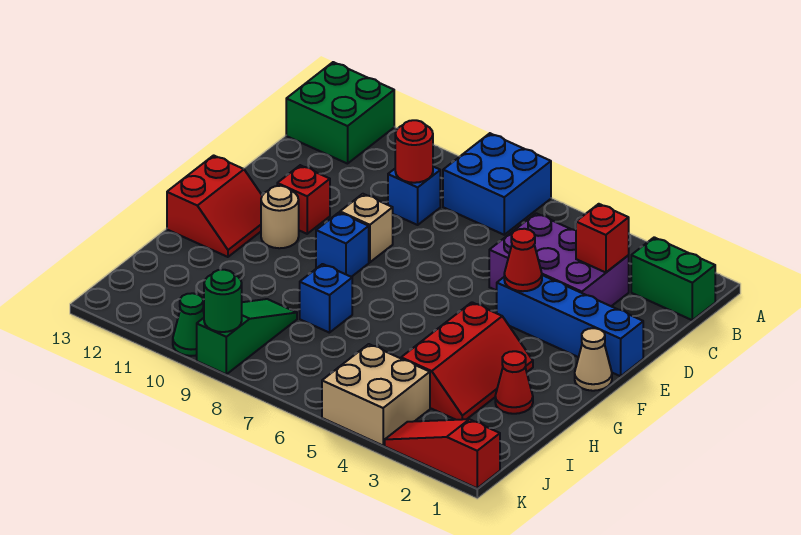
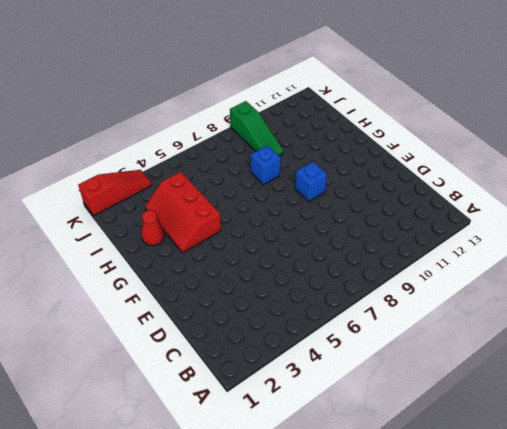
none -> blue 2x2 brick [443,133,551,235]
none -> green 2x2 brick [286,62,394,164]
none -> green 1x2 brick [631,237,715,320]

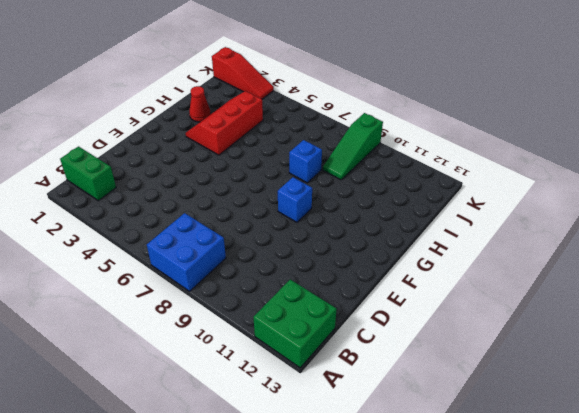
none -> purple 2x3 brick [489,213,629,306]
none -> blue 1x1 brick [388,167,440,225]
none -> blue 1x4 brick [497,275,643,376]

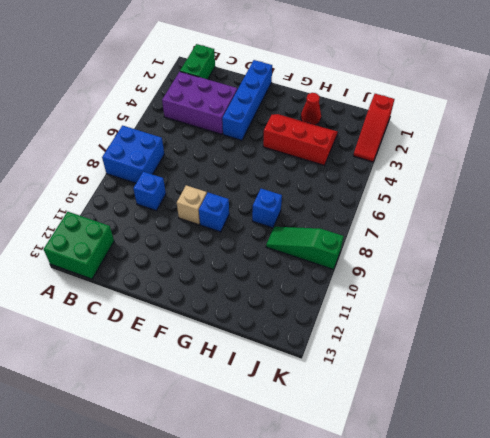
purple 2x3 brick [162,72,237,134] -> purple 2x3 brick turned to [489,213,629,306]
none -> red 1x1 brick [277,165,330,234]
none -> tan 1x1 cone [575,328,612,391]
none -> tan 1x1 round brick [261,186,299,248]

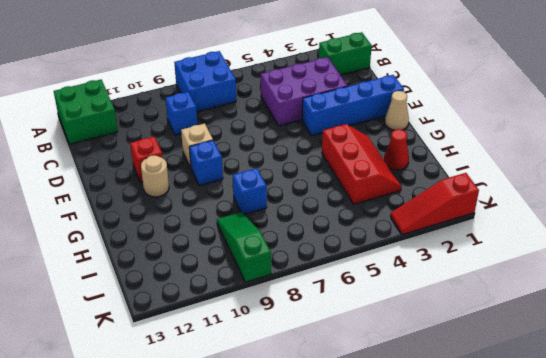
none -> red 2x2 slope [167,155,262,257]
none -> tan 2x2 brick [322,344,430,445]
none -> green 1x1 cone [173,293,204,356]

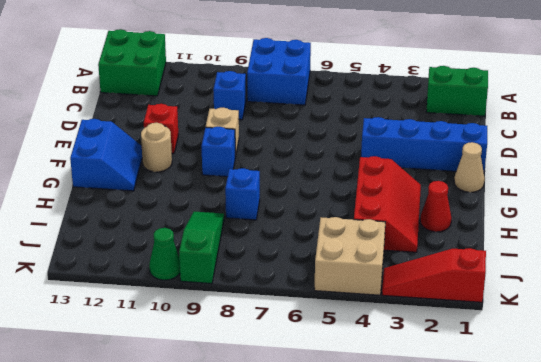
blue 2x2 slope [70,119,142,191] -> red 2x2 slope [167,155,262,257]
none -> purple 2x3 brick [489,213,629,306]
none -> red 1x1 brick [576,204,629,273]
none -> red 1x1 round brick [395,120,433,183]

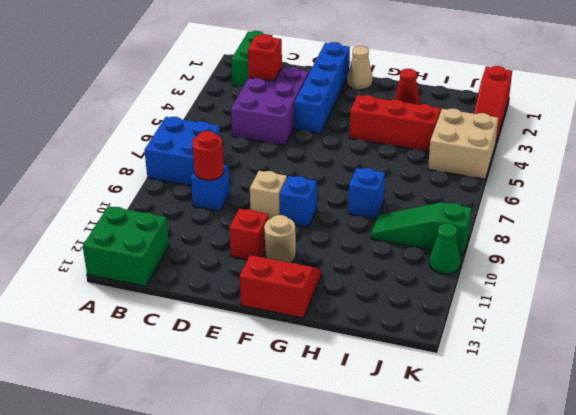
none -> red 1x1 cone [504,229,542,291]
none -> green 1x1 round brick [204,270,242,332]

